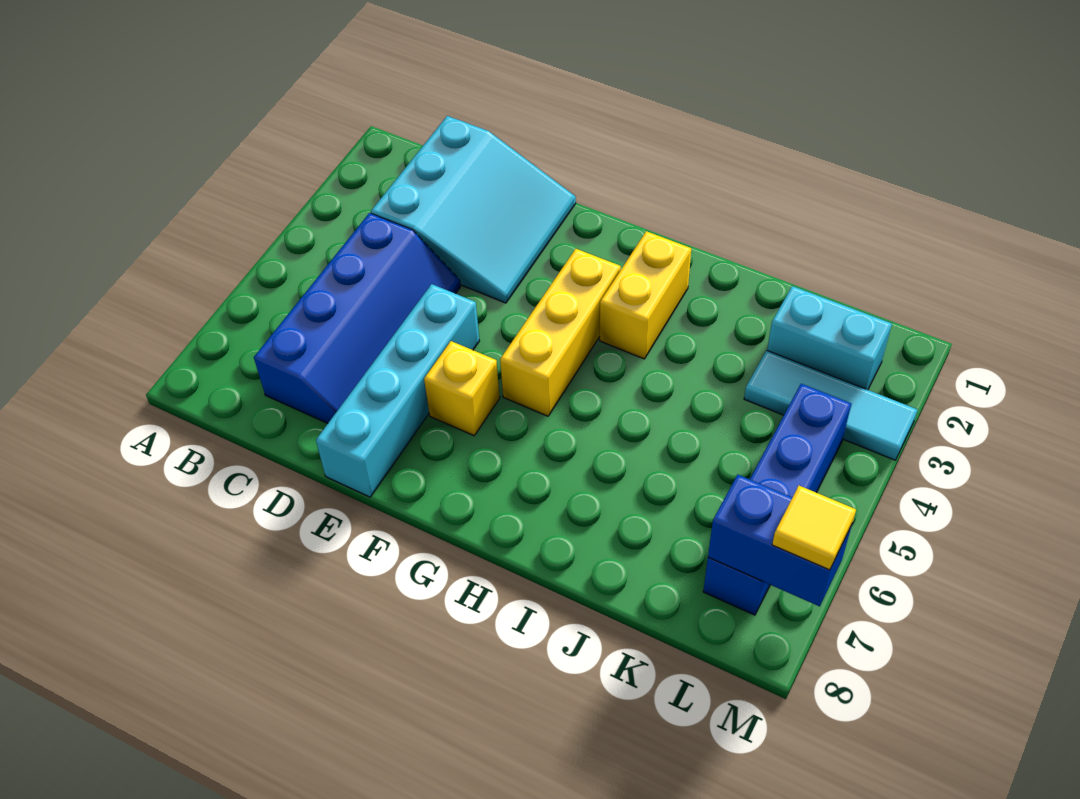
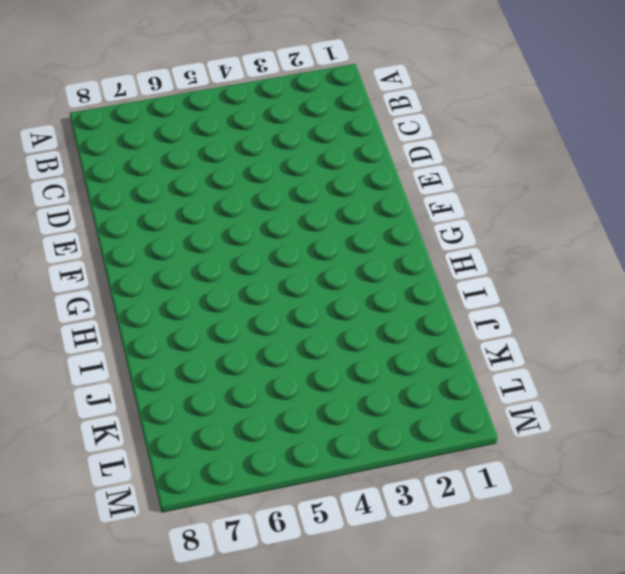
none -> cyan 3x3 slope [371,116,576,303]
none -> blue 2x4 slope [254,213,460,423]

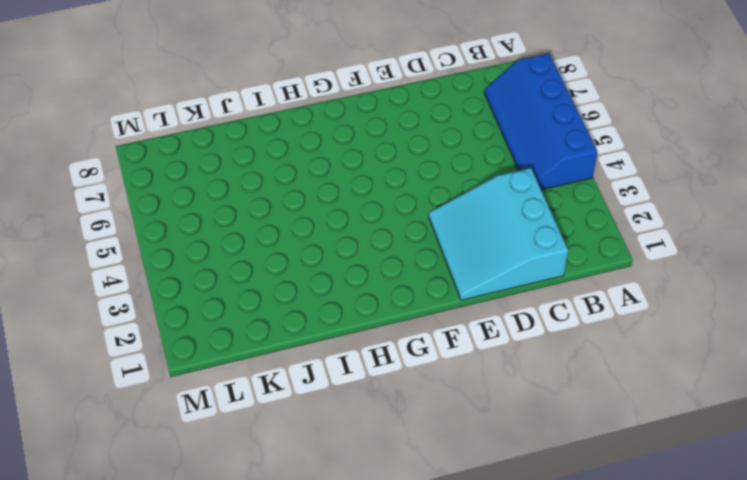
blue 2x4 slope [484,53,597,190] -> blue 2x4 slope moved to [254,213,460,423]
none -> cyan 1x4 brick [316,284,479,497]
none -> yellow 1x1 brick [424,341,500,436]

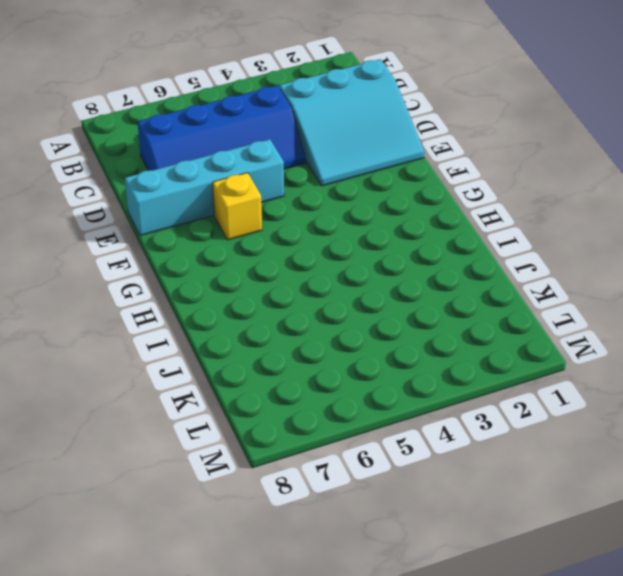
none -> yellow 1x3 brick [500,249,621,416]
none -> yellow 1x2 brick [600,231,691,359]

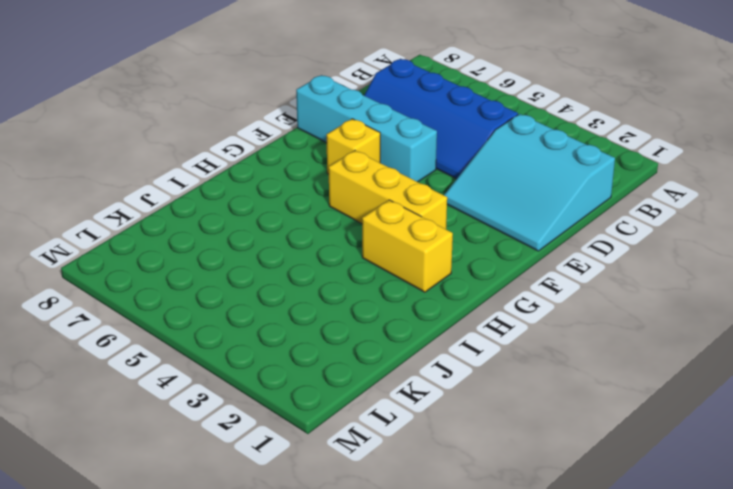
none -> cyan 1x2 brick [767,286,892,390]
none -> cyan 1x3 tile [744,350,917,460]

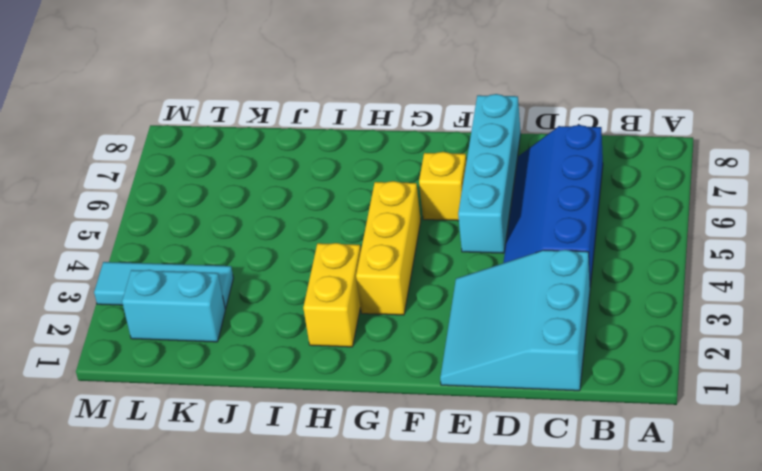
none -> blue 1x4 brick [703,384,851,615]
none -> blue 1x2 brick [708,475,852,606]

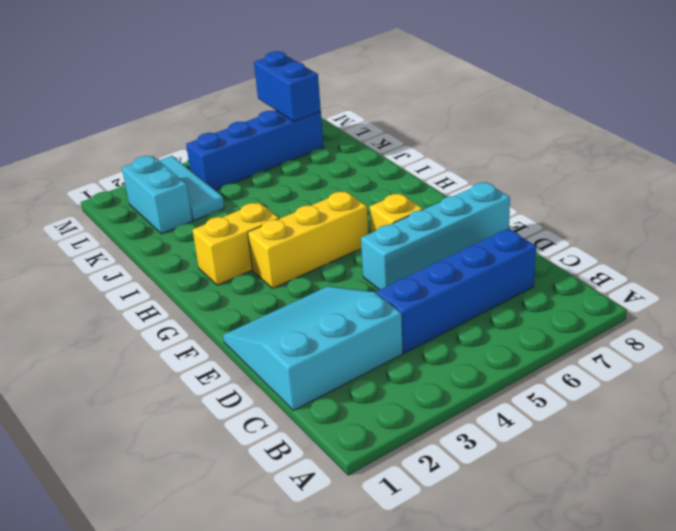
none -> yellow 1x1 tile [772,486,856,570]

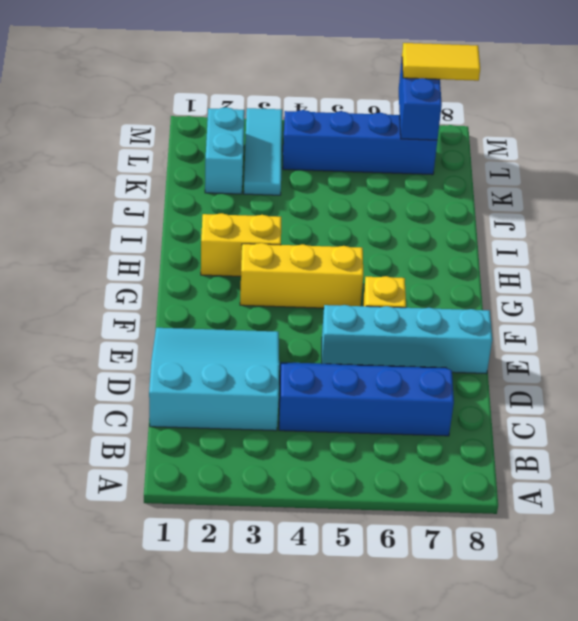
yellow 1x2 tile [402,43,480,81] -> yellow 1x1 tile [772,486,856,570]

